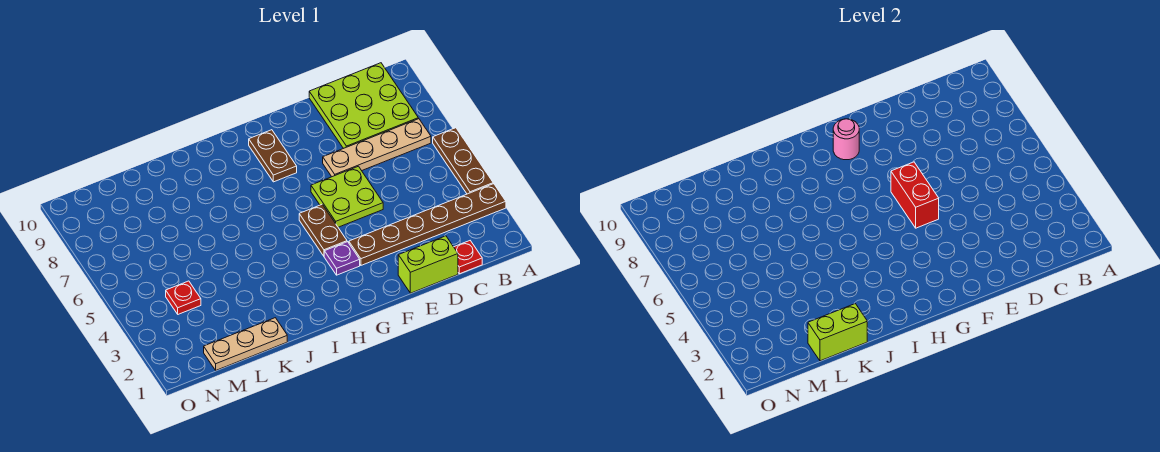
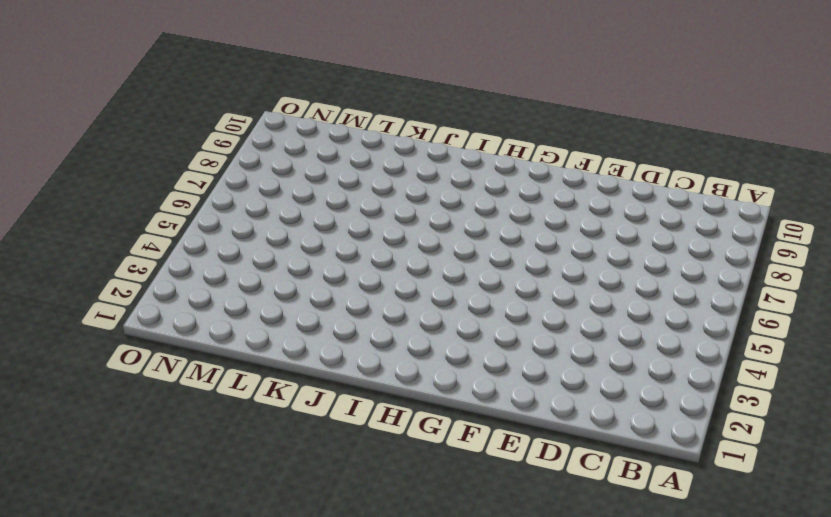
none -> brown 1x6 plate [349,184,506,265]
none -> brown 1x3 plate [433,128,493,194]
none -> tan 1x4 plate [323,119,431,177]

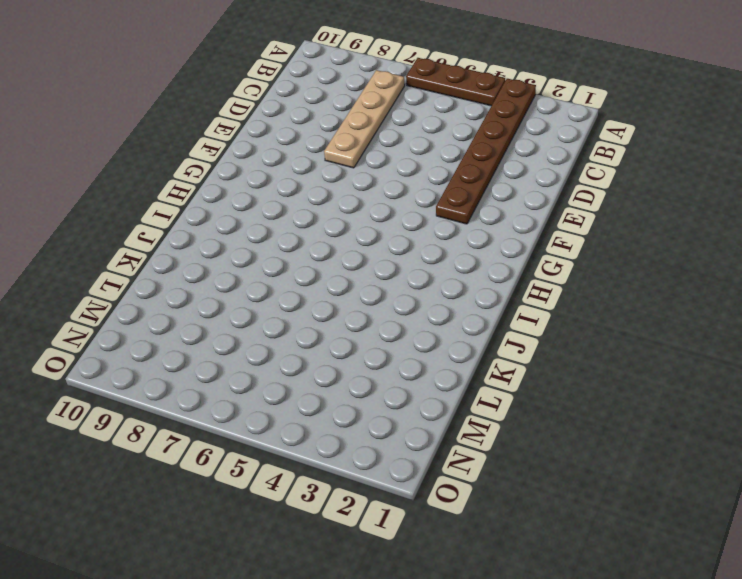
none -> lime 3x3 plate [309,63,418,148]
none -> red 1x1 plate [454,241,482,274]
none -> lime 1x2 brick [398,236,458,293]

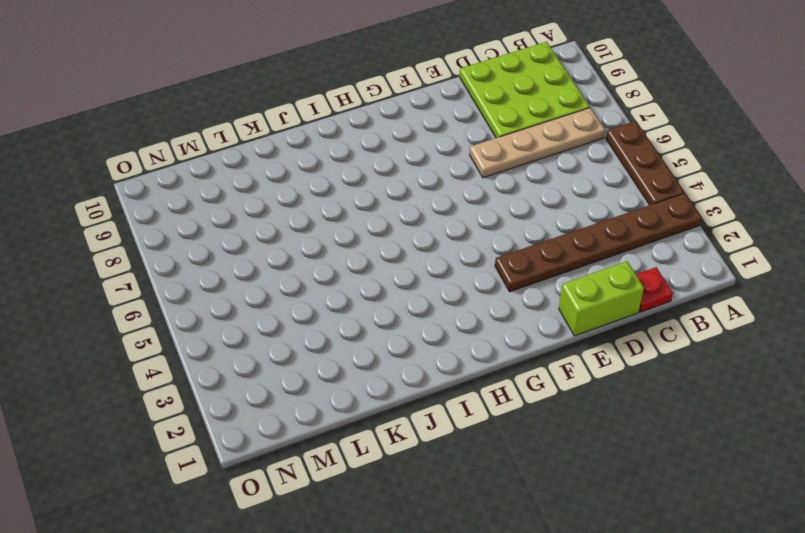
none -> lime 2x2 plate [311,166,383,227]
none -> purple 1x1 plate [324,242,360,275]
none -> brown 1x2 plate [299,204,347,256]

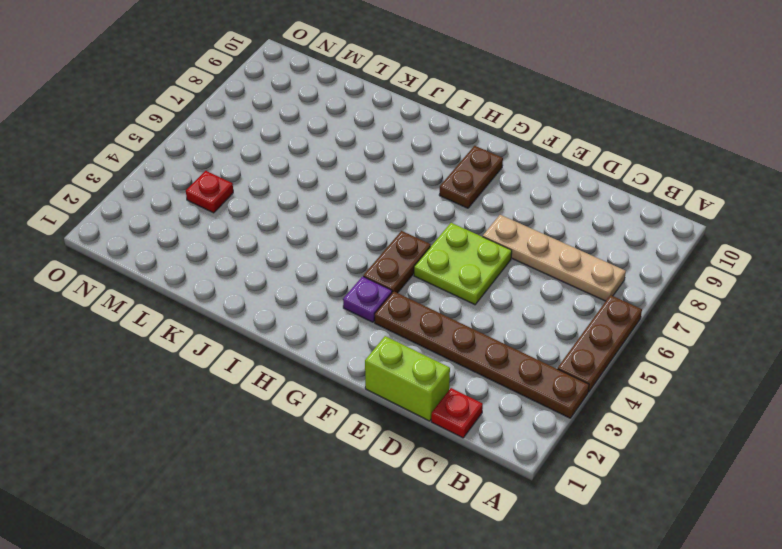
none -> lime 3x3 plate [309,63,418,148]
none -> tan 1x3 plate [204,318,287,370]
none -> red 1x2 brick [891,162,939,228]

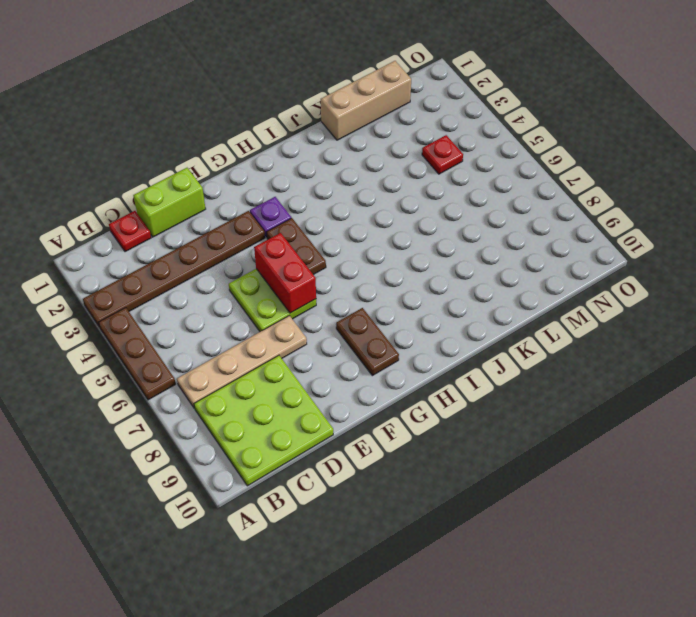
tan 1x3 brick [321,61,411,140] -> tan 1x3 plate [204,318,287,370]
none -> pink 1x1 round brick [833,119,859,160]
none -> lime 1x2 brick [808,304,867,361]

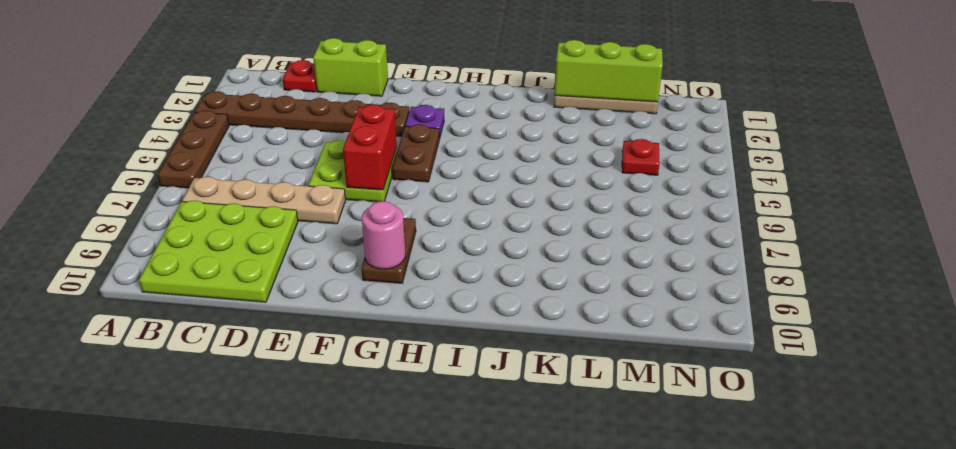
lime 1x3 brick [554,40,663,102] -> lime 1x2 brick [808,304,867,361]

